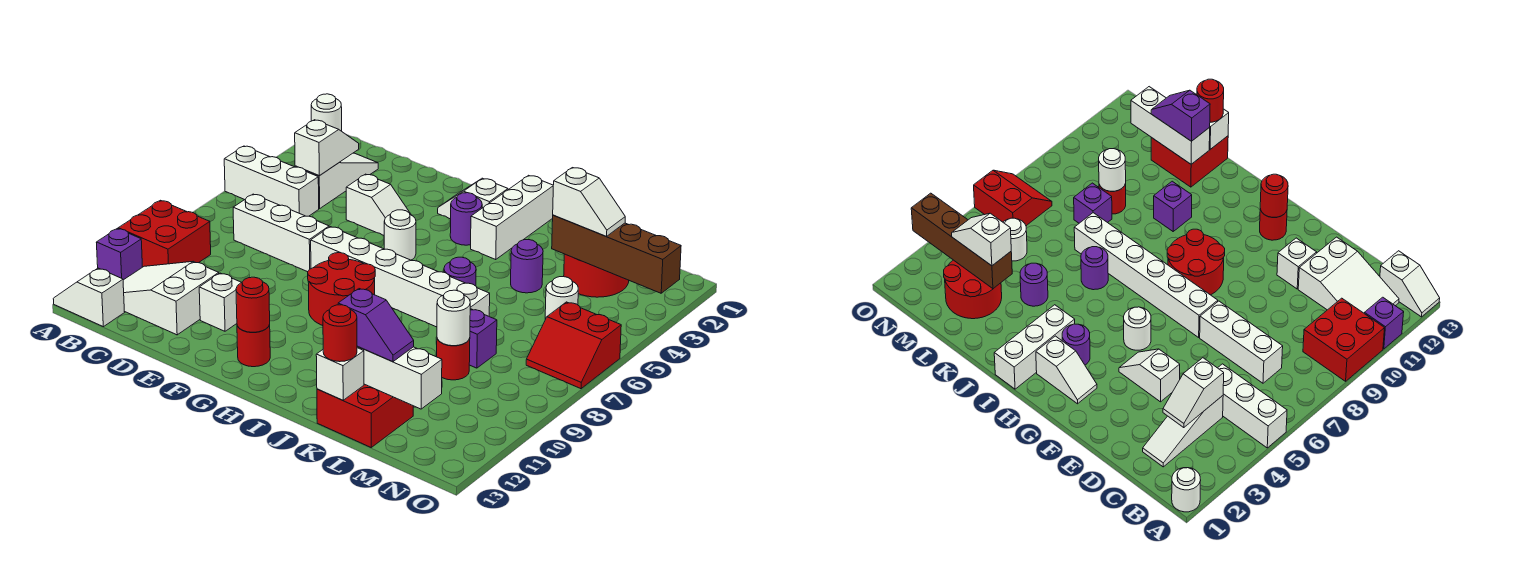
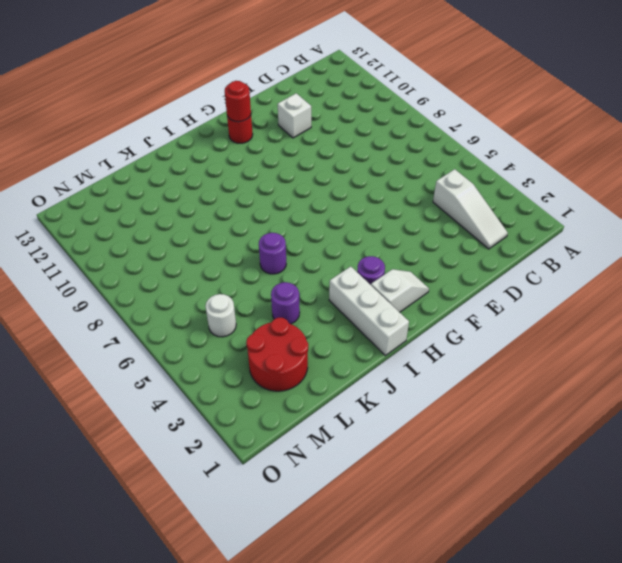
none -> white 1x1 round brick [311,94,342,131]
none -> white 1x3 brick [224,146,319,216]
none -> red 2x2 brick [118,200,211,267]
none -> purple 1x1 brick [96,228,142,280]

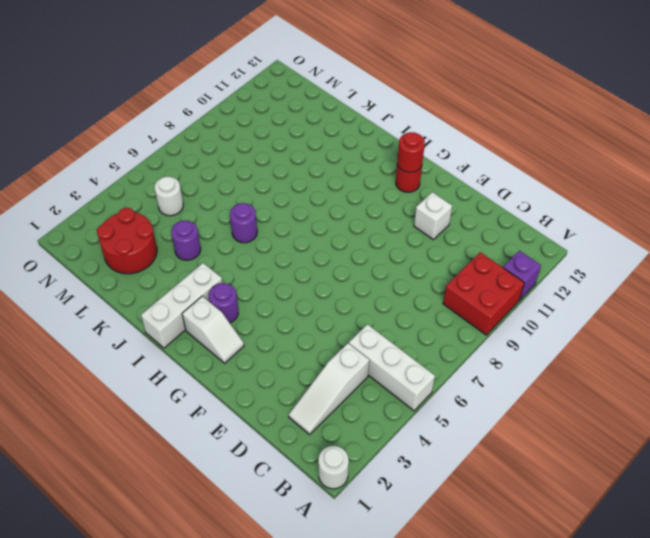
none -> white 1x2 slope [53,268,125,327]
none -> white 2x3 slope [123,261,219,335]
none -> white 1x3 brick [233,194,329,272]
none -> white 1x2 slope [346,174,411,235]

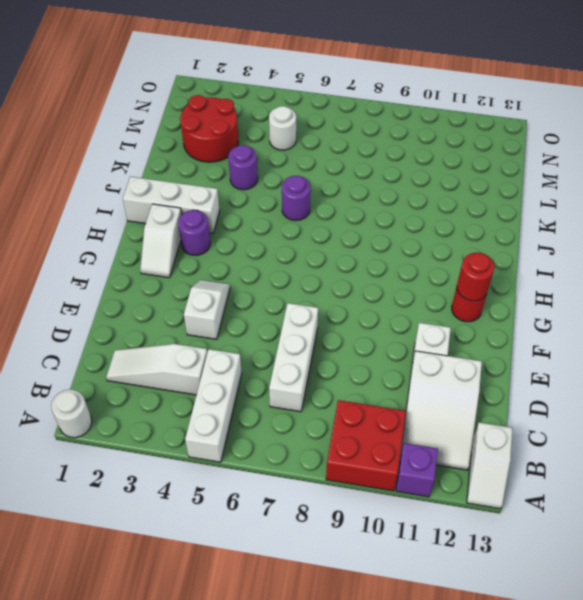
none -> white 1x6 brick [311,227,490,327]
none -> white 1x1 round brick [384,210,416,260]
none -> red 2x2 round brick [308,253,375,326]
none -> purple 1x1 brick [1154,181,1192,231]

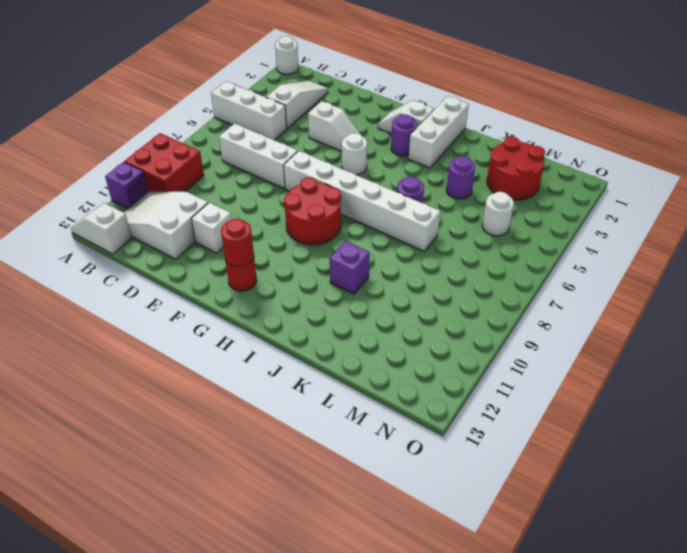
none -> red 2x2 brick [317,384,413,447]
none -> purple 1x1 brick [469,309,497,368]
none -> red 1x1 round brick [437,338,470,380]
none -> red 2x2 slope [526,302,621,389]

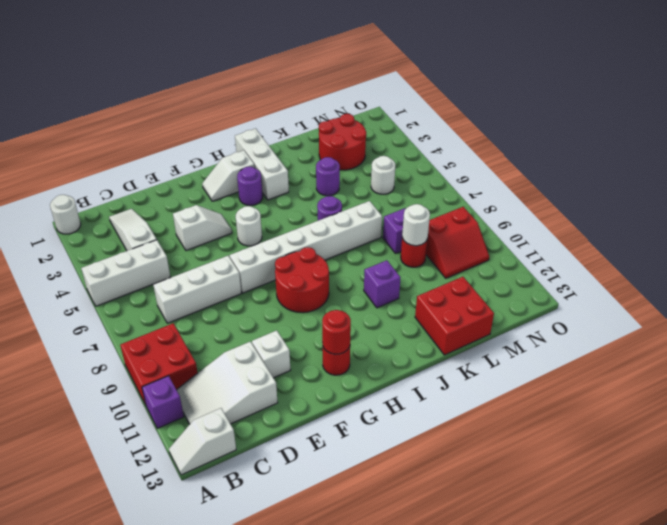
red 2x2 slope [426,207,489,278] -> red 2x2 slope moved to [526,302,621,389]
none -> white 1x2 slope [295,120,359,176]
none -> white 1x3 brick [357,346,442,409]
none -> white 1x1 brick [316,348,364,400]
none -> brown 1x4 brick [552,215,681,293]

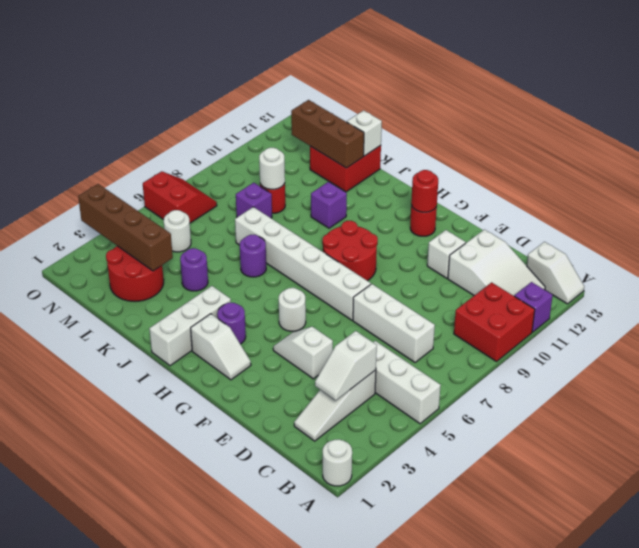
brown 1x3 brick [291,100,364,168] -> white 1x3 brick [357,346,442,409]
none -> purple 1x2 slope [338,289,414,362]
none -> red 1x1 round brick [323,305,357,362]
none -> white 1x2 slope [553,168,625,236]

